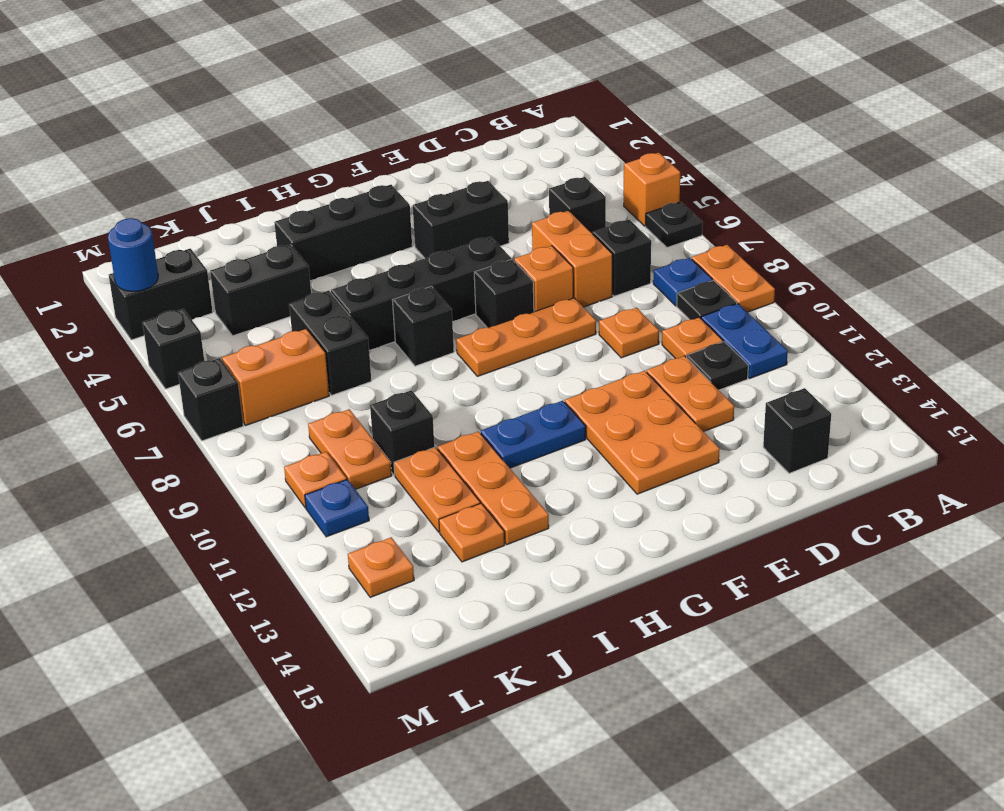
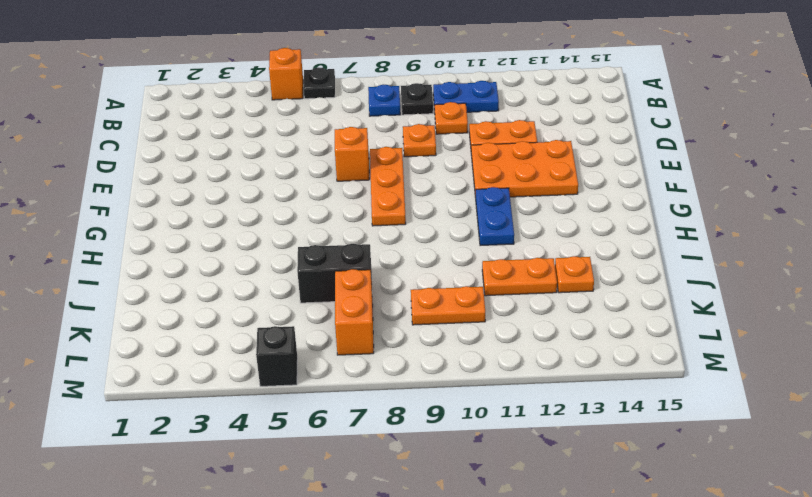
none -> orange 1x2 plate [692,245,775,312]
none -> black 1x1 brick [549,177,606,234]
none -> black 1x1 brick [593,220,651,296]
none -> black 1x1 plate [687,342,748,390]

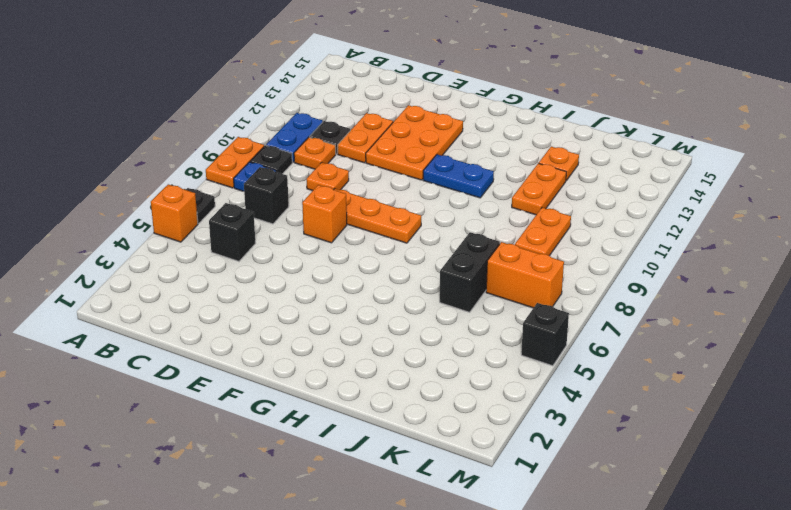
none -> black 1x1 brick [763,388,831,473]
none -> orange 1x2 brick [532,211,612,307]
none -> black 1x2 brick [413,181,509,258]
none -> black 1x4 brick [331,237,511,350]

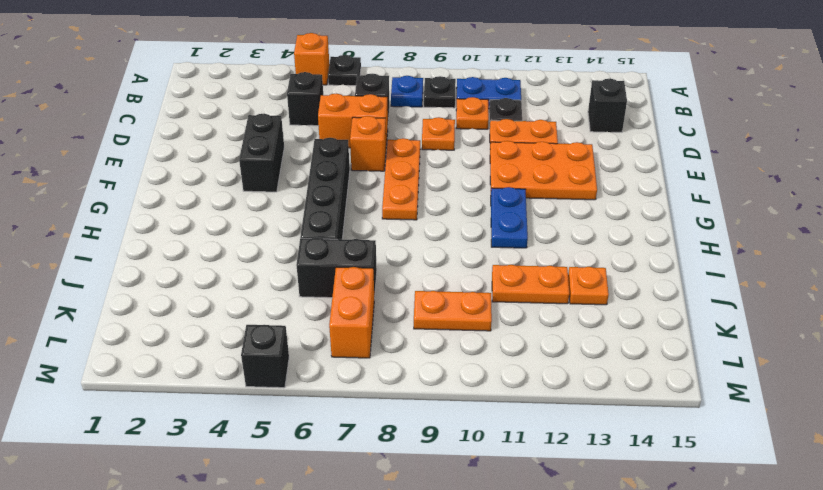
none -> orange 1x2 plate [692,245,775,312]
none -> black 1x1 brick [474,259,534,328]
none -> black 1x3 brick [274,185,412,281]
none -> black 1x1 brick [393,286,454,366]

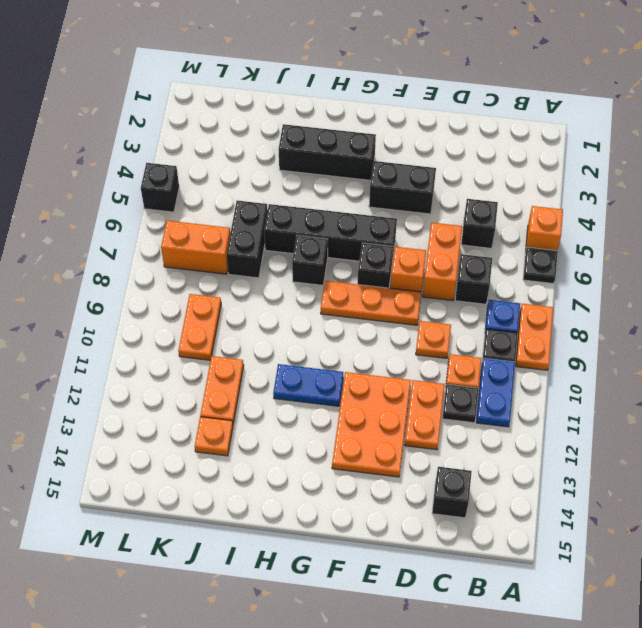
none -> orange 1x3 plate [438,431,549,545]
none -> black 1x2 brick [210,245,311,336]
none -> black 1x1 brick [370,390,434,475]
none -> black 1x2 brick [109,249,213,340]

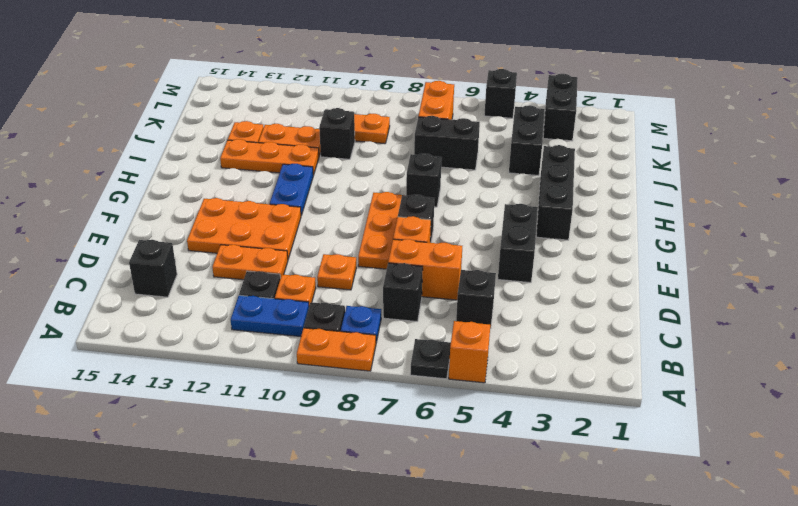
none -> black 1x4 brick [331,237,511,350]
none -> orange 1x1 plate [284,452,347,508]
none -> blue 1x1 plate [305,479,369,537]
none -> orange 1x1 plate [348,537,414,597]

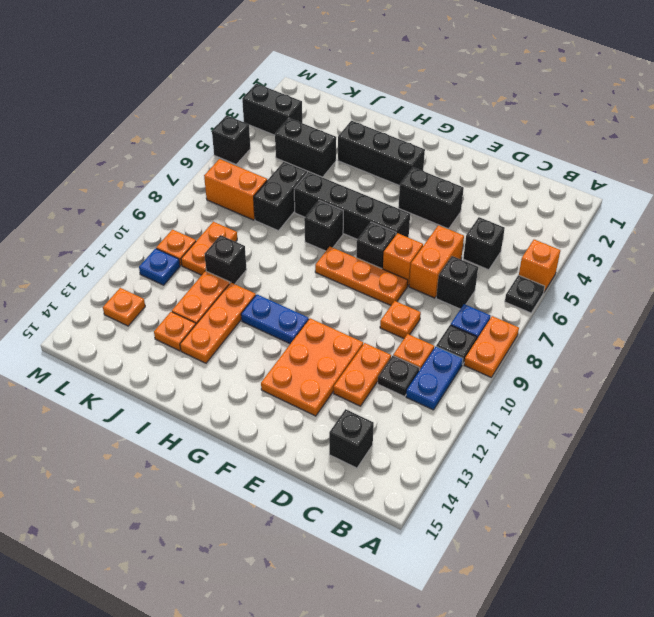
none -> black 1x1 brick [178,358,243,441]
none -> blue 1x1 round brick [108,218,158,291]

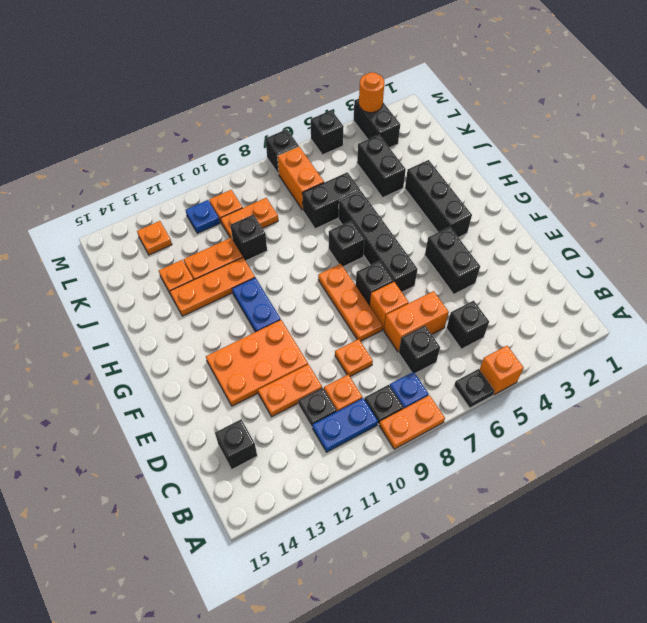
orange 1x1 round brick [359,72,384,113] -> blue 1x1 round brick [108,218,158,291]

